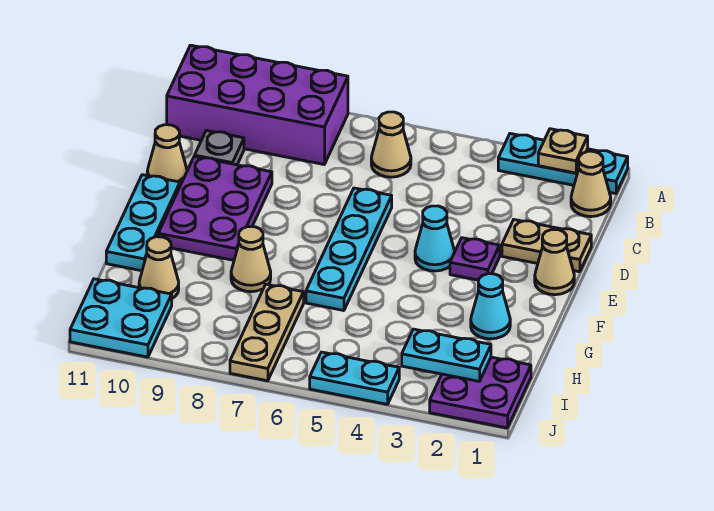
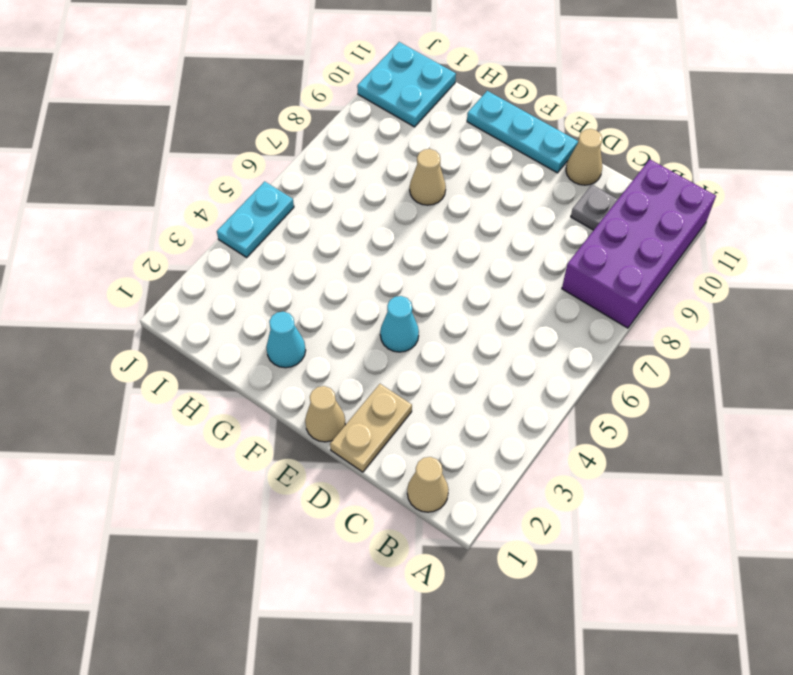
none -> cyan 1x3 plate [498,134,628,194]
none -> tan 1x1 cone [371,112,411,177]
none -> cyan 1x4 plate [306,188,392,311]

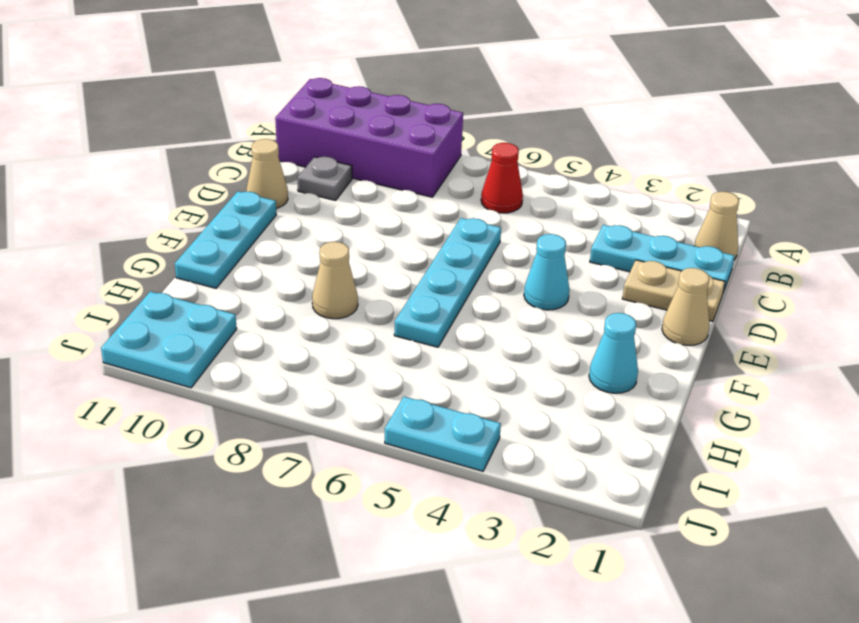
red 1x1 cone [481,143,523,213] -> tan 1x1 cone [371,112,411,177]
cyan 1x3 plate [590,225,734,292] -> cyan 1x3 plate moved to [498,134,628,194]
none -> purple 2x3 plate [158,156,272,260]
none -> purple 1x1 plate [450,238,500,280]
none -> tan 1x3 plate [230,284,304,381]

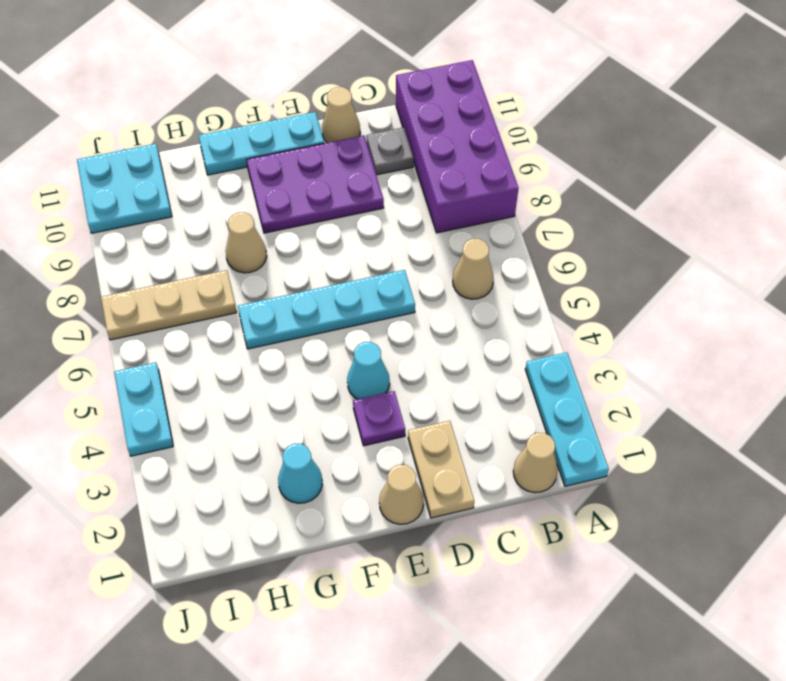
none -> tan 1x1 cone [139,237,179,298]
none -> purple 2x2 plate [430,357,531,428]
none -> tan 1x1 plate [538,129,588,173]

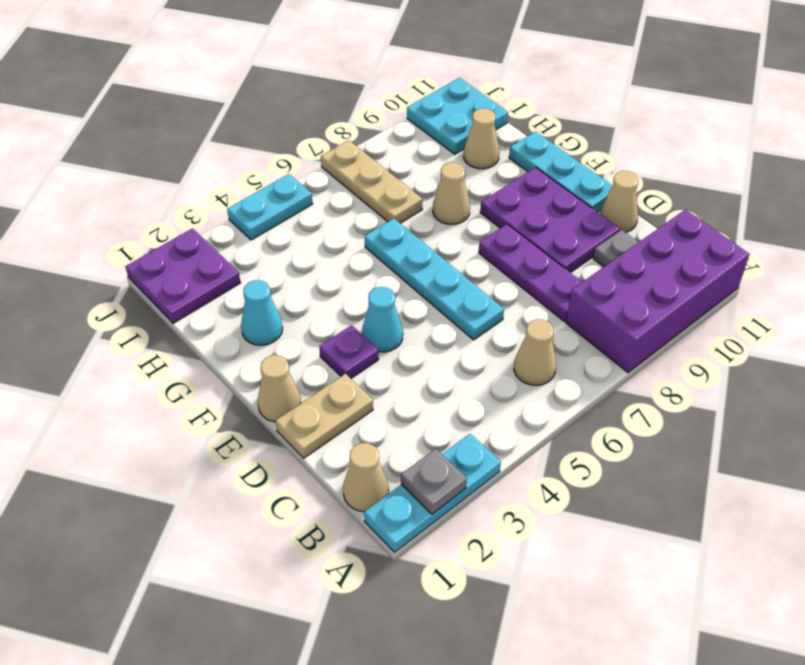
grey 1x1 plate [401,449,467,514] -> tan 1x1 plate [538,129,588,173]
purple 1x3 plate [479,224,582,322] -> none
none -> cyan 1x2 plate [402,329,491,381]

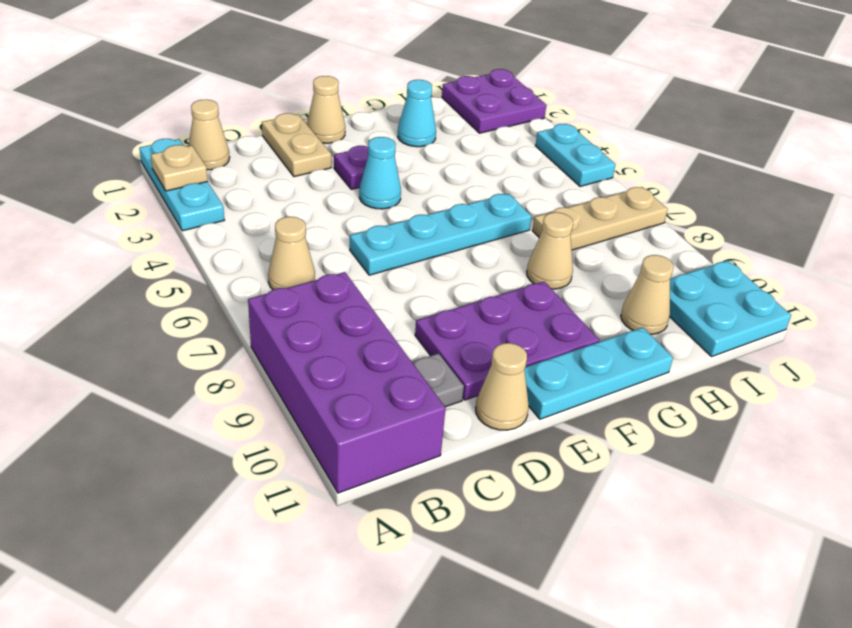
none -> cyan 1x2 plate [402,329,491,381]

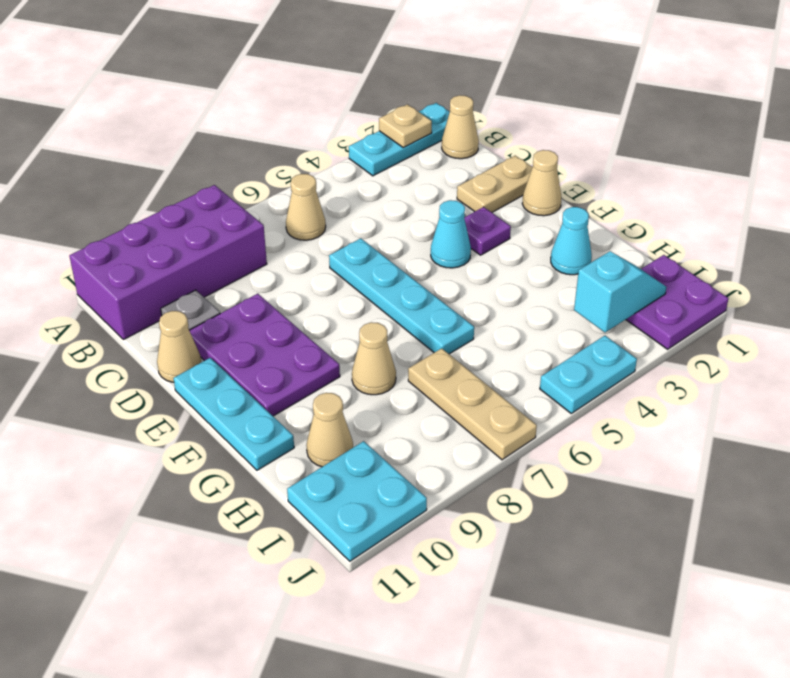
cyan 1x2 slope [574,251,667,332] -> cyan 1x2 plate [402,329,491,381]

